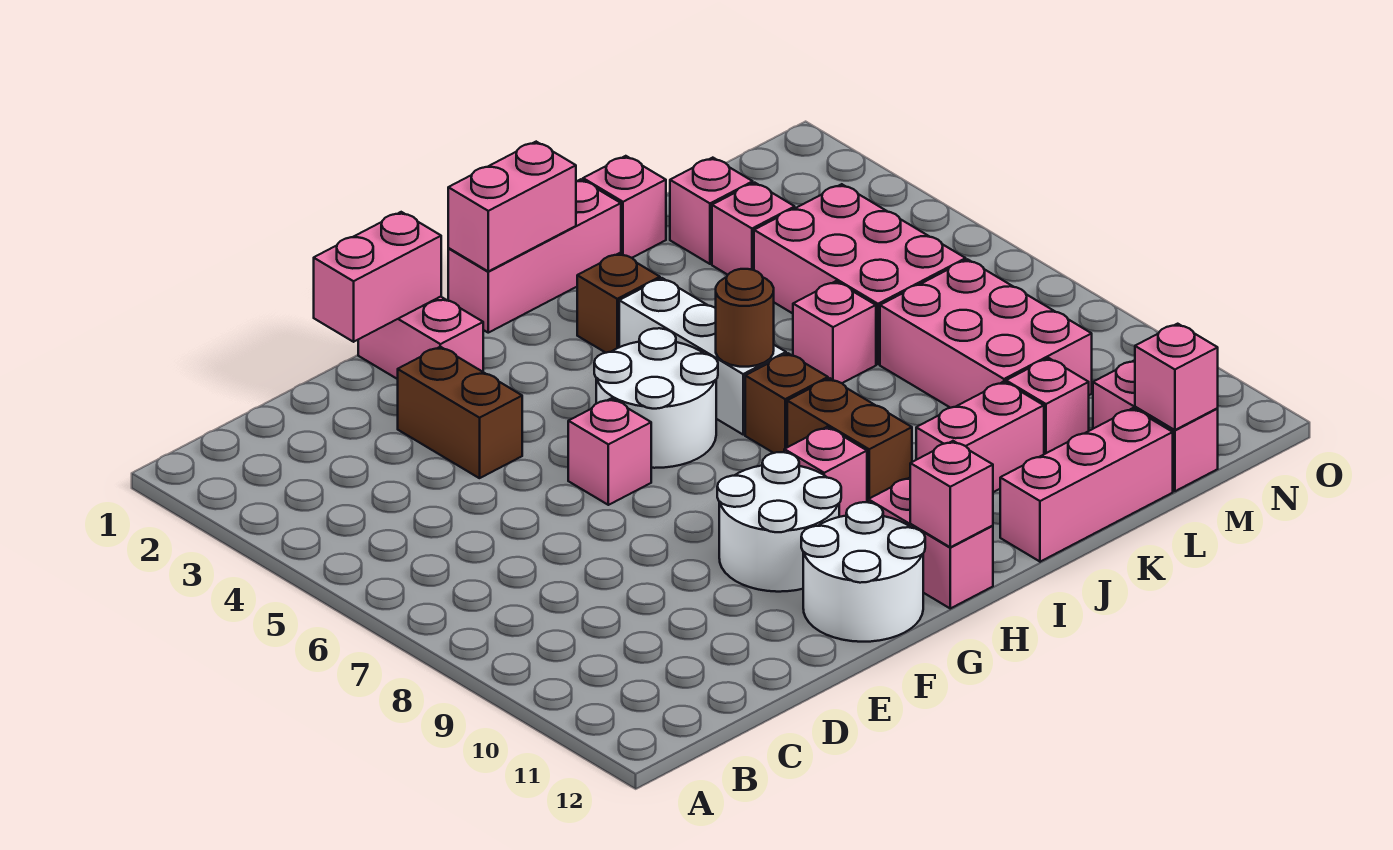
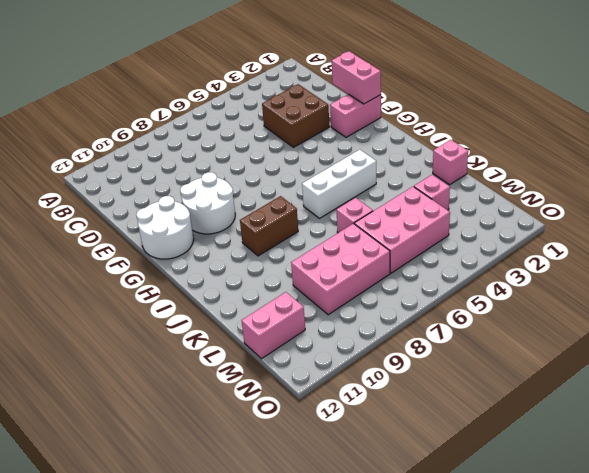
brown 2x2 brick [262,84,329,147] -> brown 1x2 brick [398,347,522,478]
none -> pink 1x1 brick [568,399,651,505]
none -> white 2x2 round brick [594,328,718,468]
none -> pink 1x3 brick [448,179,621,333]

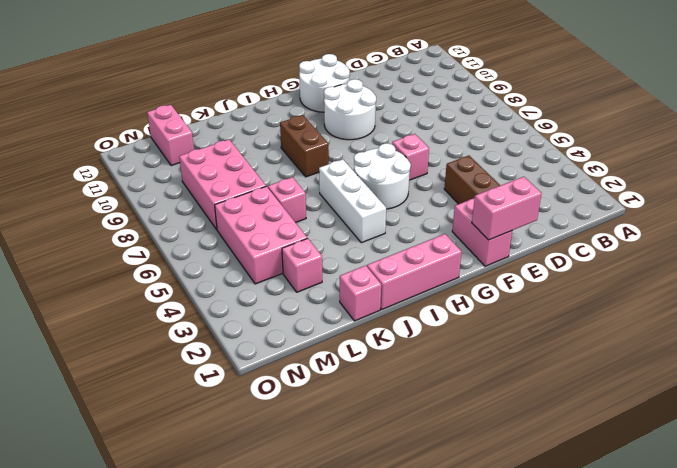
none -> pink 1x1 brick [784,427,867,517]
none -> pink 1x2 brick [868,478,993,608]
none -> brown 1x1 brick [577,253,660,353]

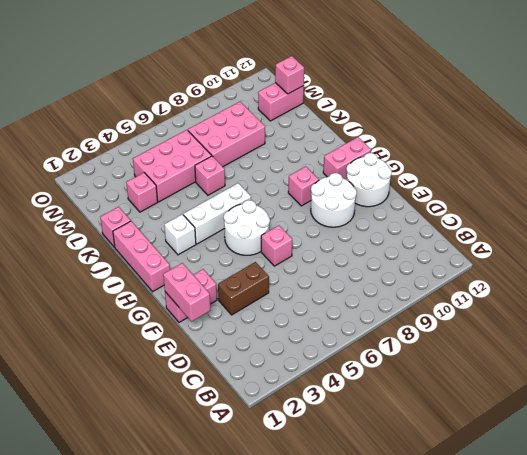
white 1x1 brick [164,214,196,255] -> brown 1x1 brick [577,253,660,353]
none -> brown 1x1 brick [745,353,828,453]
none -> brown 1x2 brick [787,378,912,502]
none -> pink 1x2 brick [916,382,1044,492]

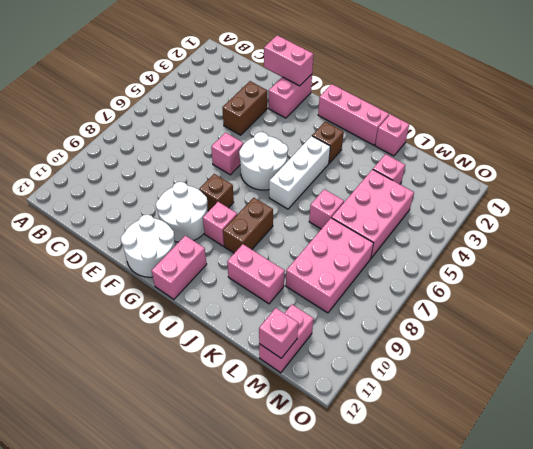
brown 1x1 brick [199,174,234,211] -> brown 1x1 brick moved to [745,353,828,453]
none -> pink 1x3 brick [1000,408,1173,562]
none -> pink 1x1 brick [670,158,753,264]
none -> pink 1x1 brick [1006,358,1089,454]

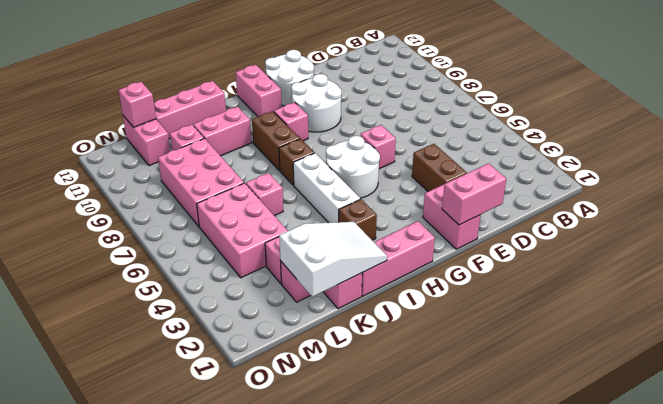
white 2x3 slope [279,222,387,297] -> none
none -> pink 1x2 brick [448,142,576,271]
none -> pink 1x1 brick [910,441,993,547]
none -> brown 1x1 round brick [716,269,774,367]

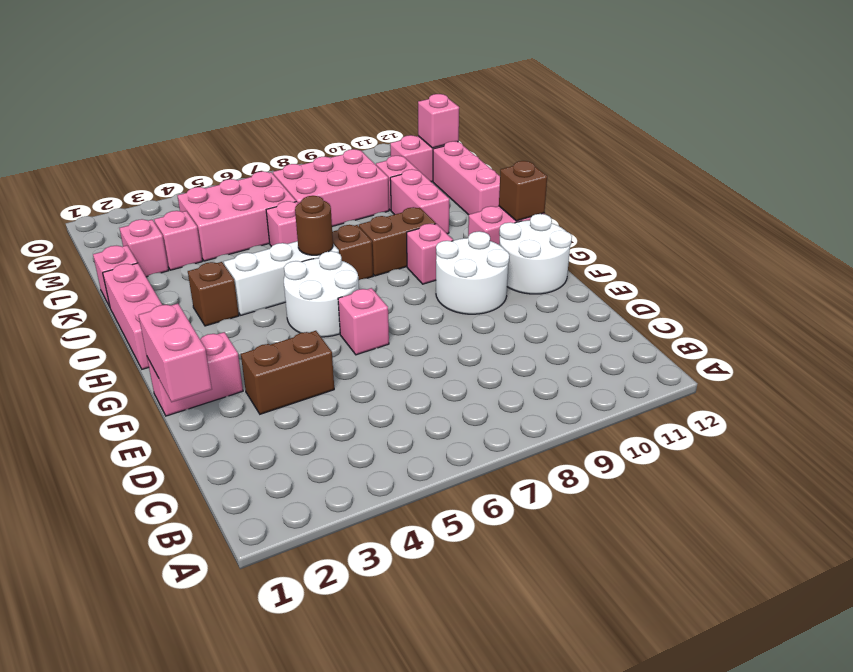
brown 1x1 brick [499,161,547,221] -> pink 1x1 brick [910,441,993,547]
none -> pink 1x2 brick [448,142,576,271]

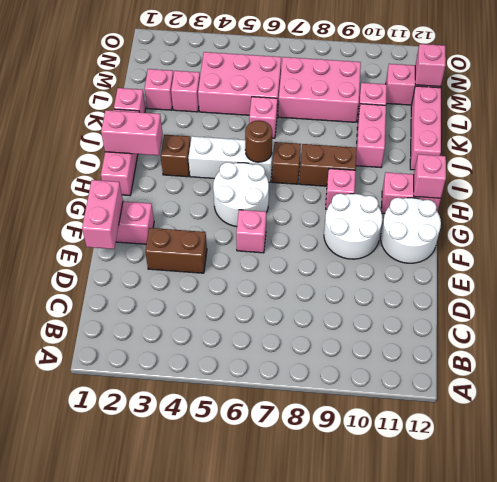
pink 1x2 brick [101,110,163,155] -> pink 1x2 brick turned to [448,142,576,271]

